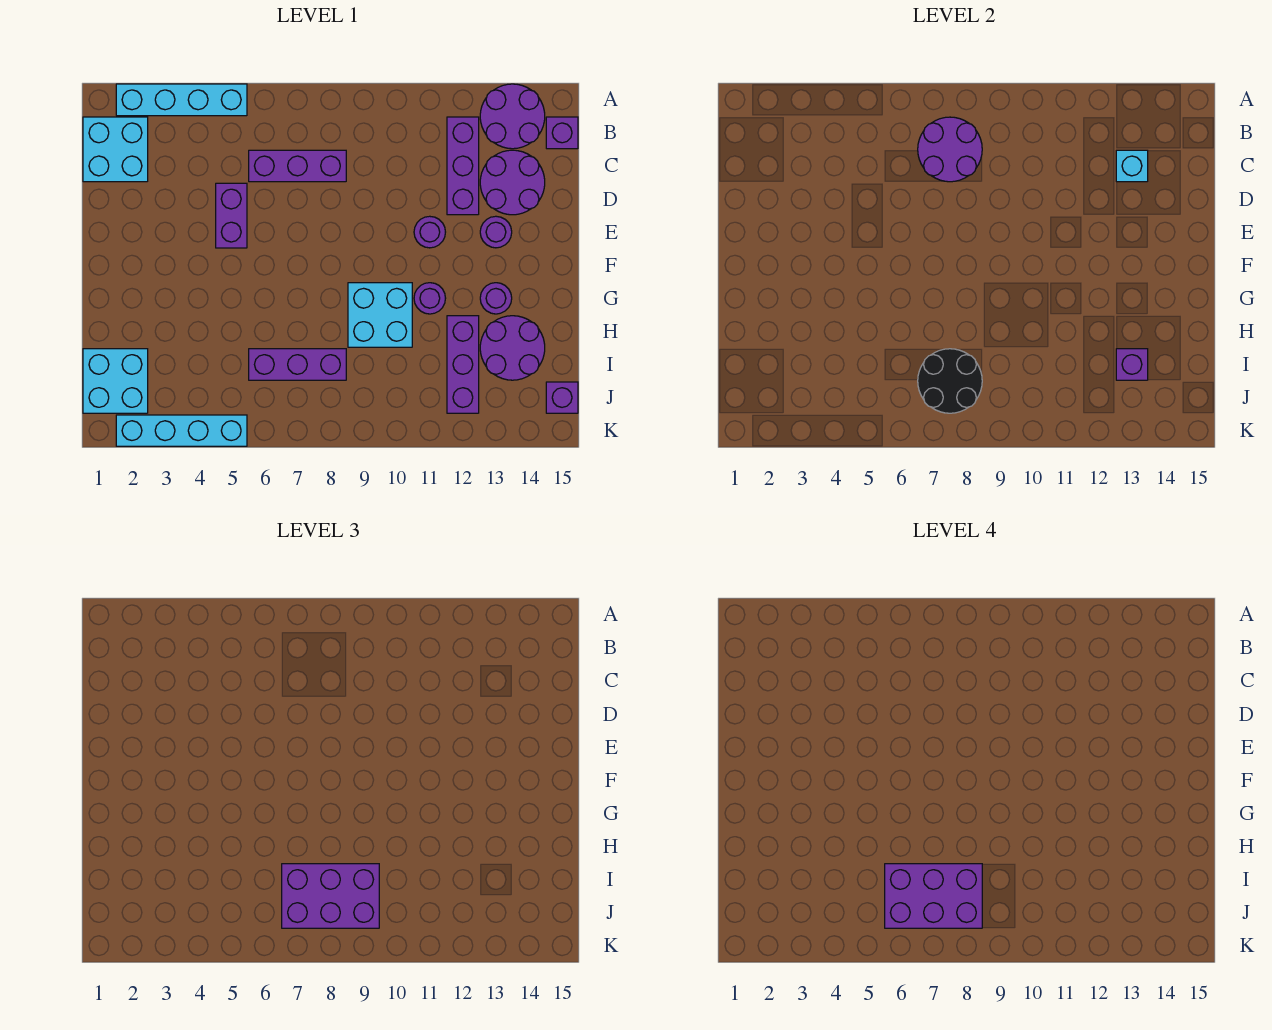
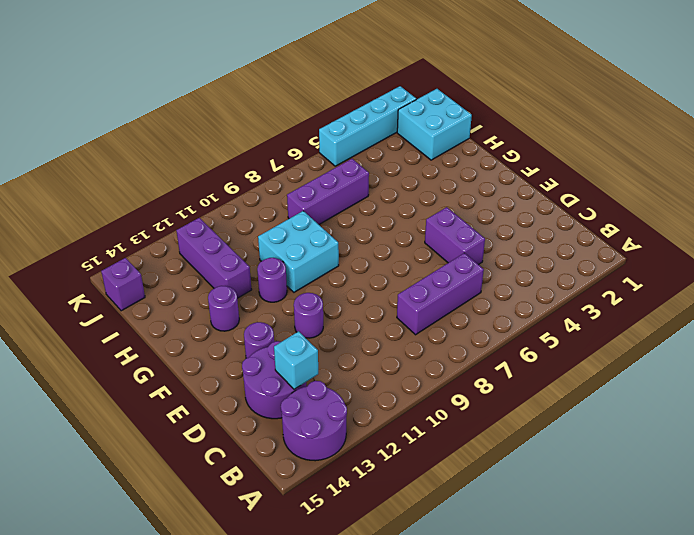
none -> cyan 1x4 brick [116,84,247,116]
none -> cyan 2x2 brick [83,117,148,182]
none -> purple 1x3 brick [447,117,479,215]

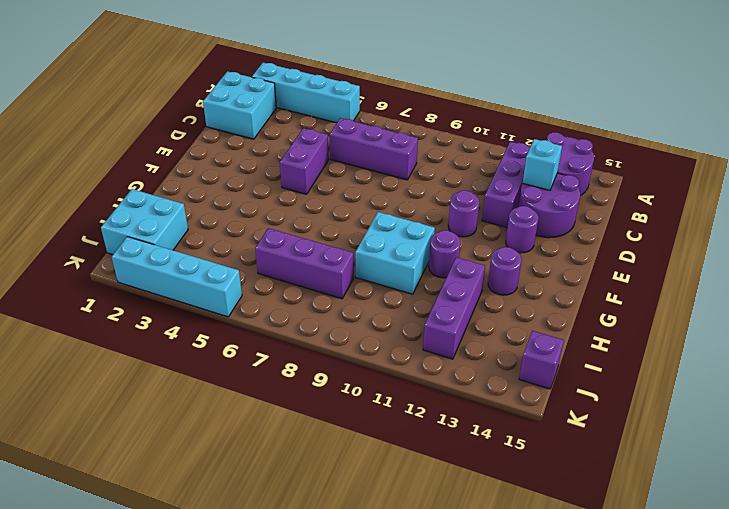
none -> purple 1x1 brick [546,117,578,149]
none -> purple 2x2 round brick [480,316,545,380]
none -> purple 2x2 round brick [918,117,982,182]

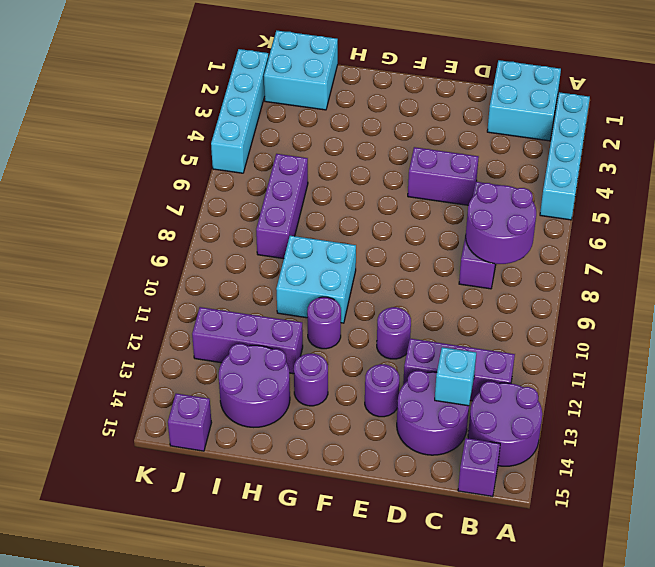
none -> black 2x2 round brick [918,349,982,413]
none -> purple 1x1 brick [1116,349,1148,380]
none -> purple 2x3 brick [282,864,379,928]

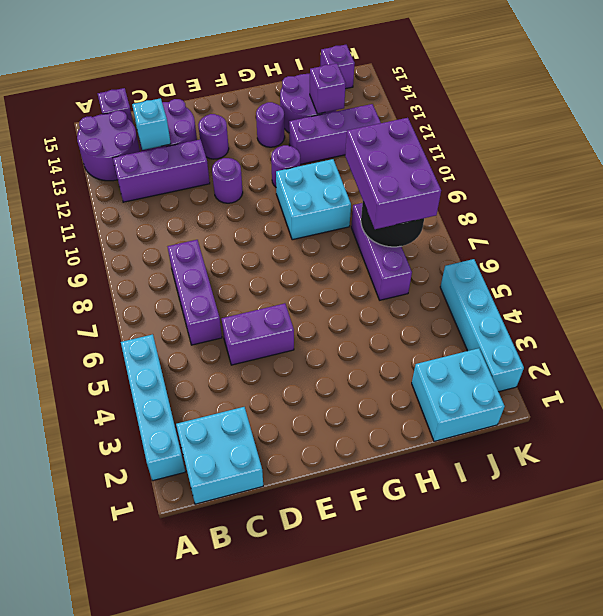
none -> purple 2x2 round brick [918,117,982,182]
none -> purple 2x3 brick [885,864,982,928]

